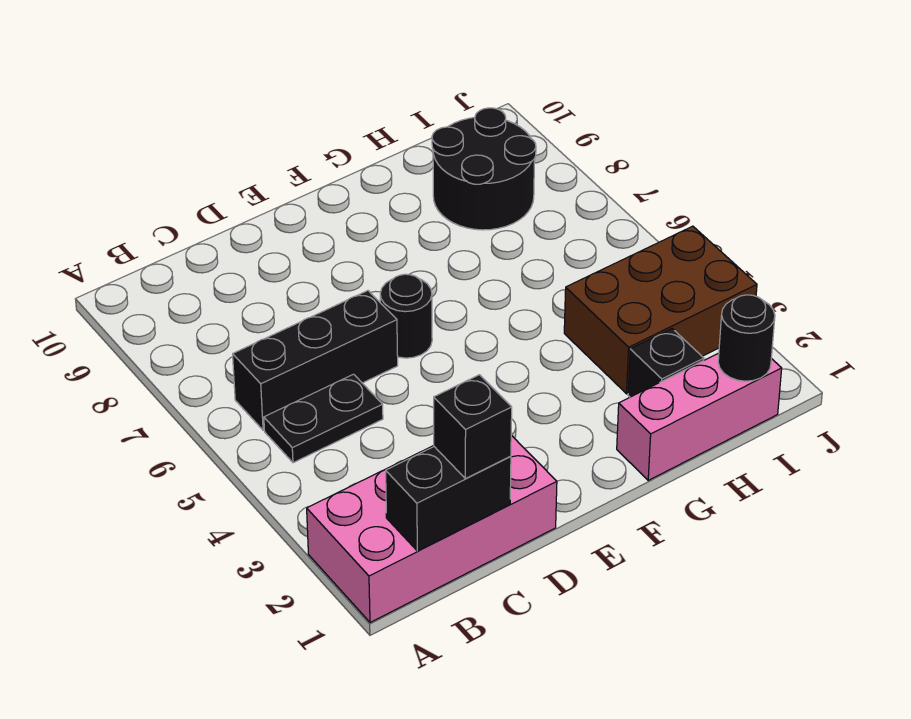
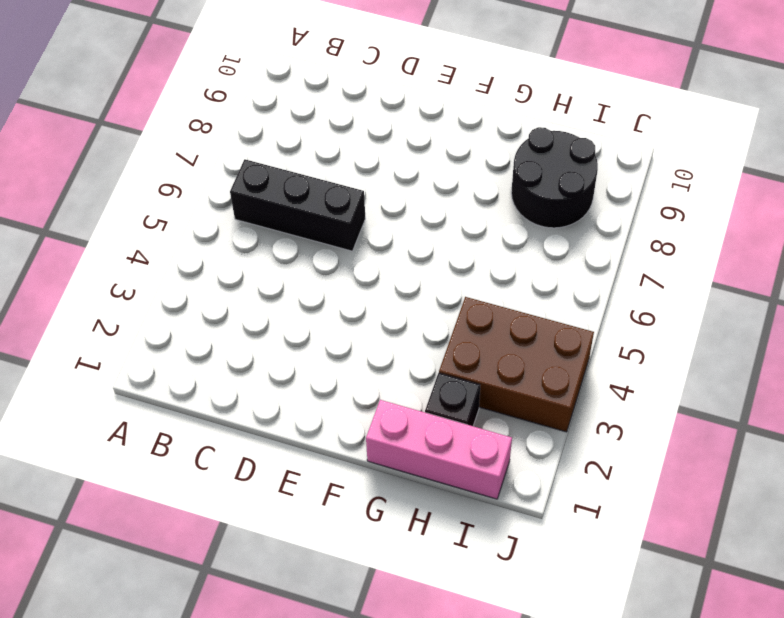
none -> pink 2x4 brick [307,435,557,623]
none -> black 1x2 plate [264,374,383,463]

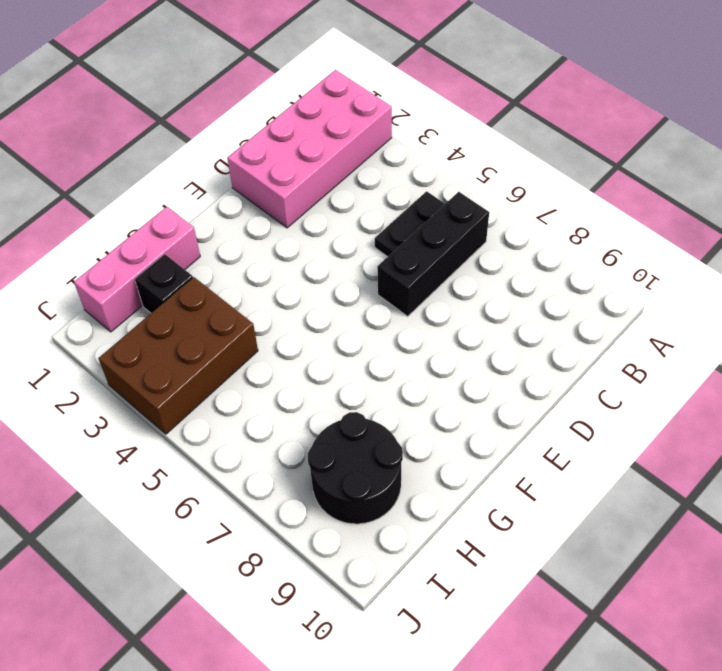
none -> black 1x1 round brick [380,274,432,358]
none -> black 1x2 brick [386,447,511,551]

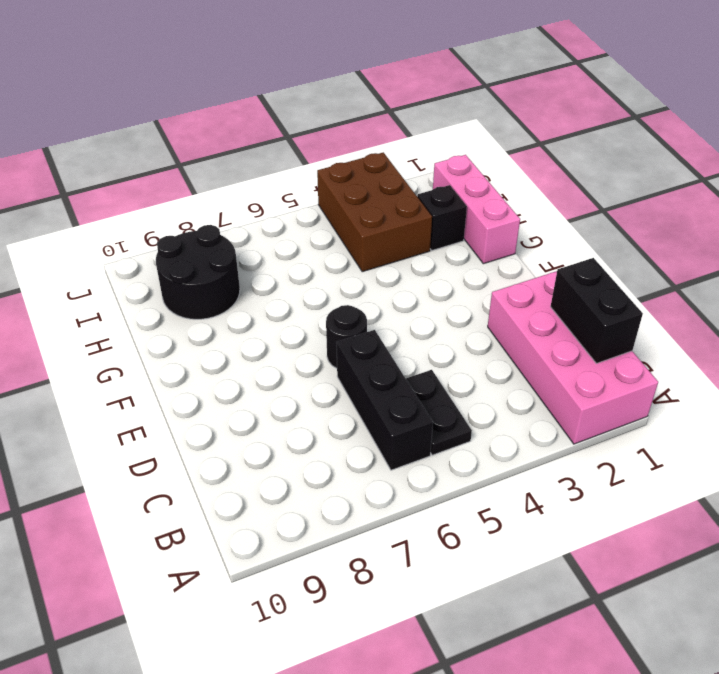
none -> black 1x1 round brick [718,295,775,381]
none -> black 1x1 brick [434,375,512,479]

